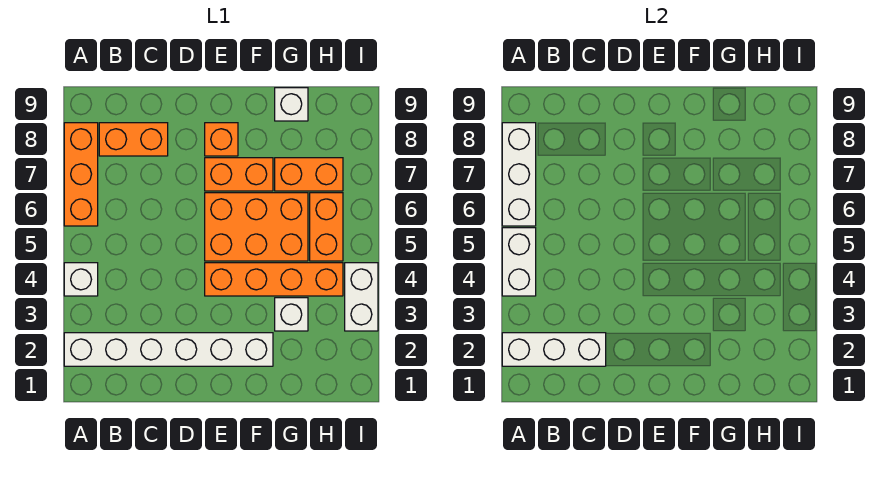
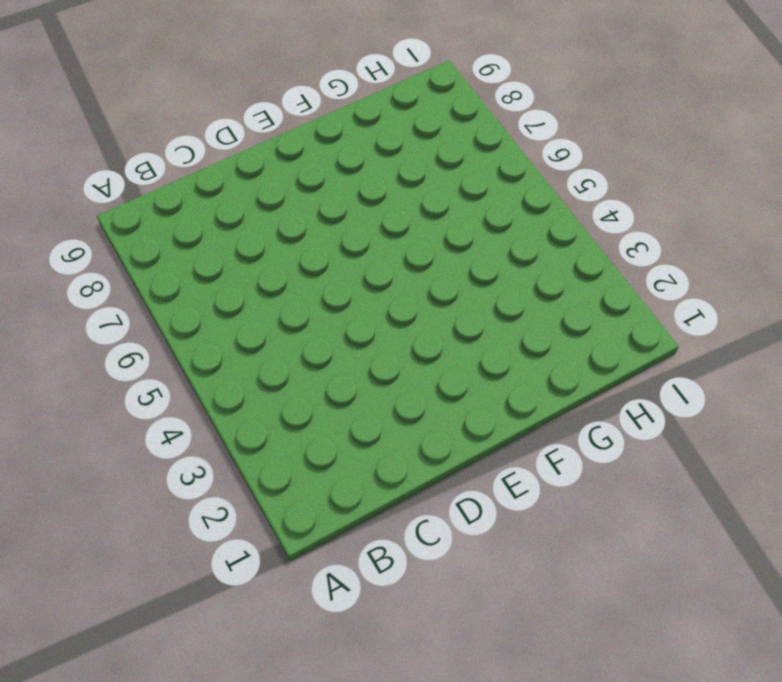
none -> white 1x6 brick [64,333,273,366]
none -> white 1x1 brick [64,263,98,296]
none -> orange 1x3 brick [64,123,98,226]

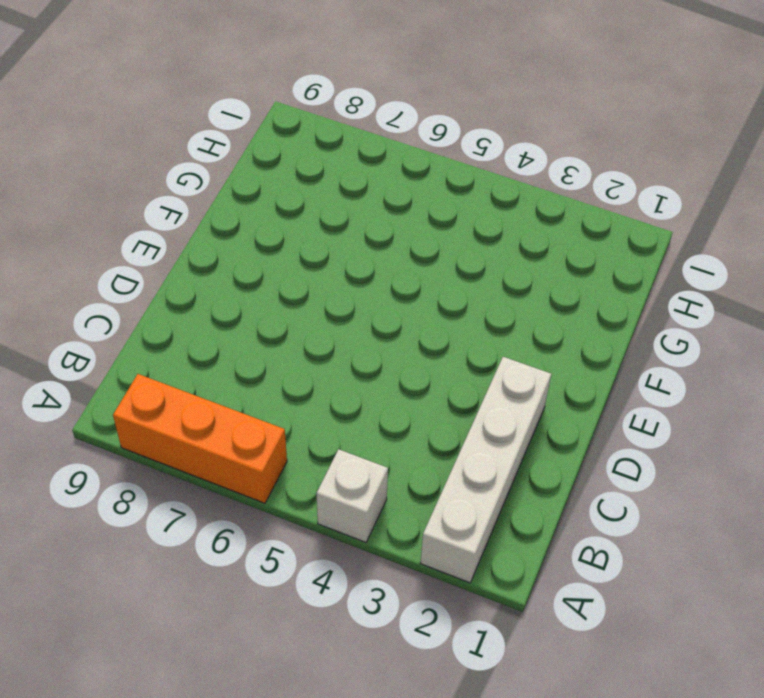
white 1x4 brick [421,357,551,583] -> white 1x6 brick [64,333,273,366]
none -> orange 1x2 brick [99,123,168,156]
none -> orange 1x4 brick [205,263,343,296]
none -> orange 2x3 brick [205,193,308,261]

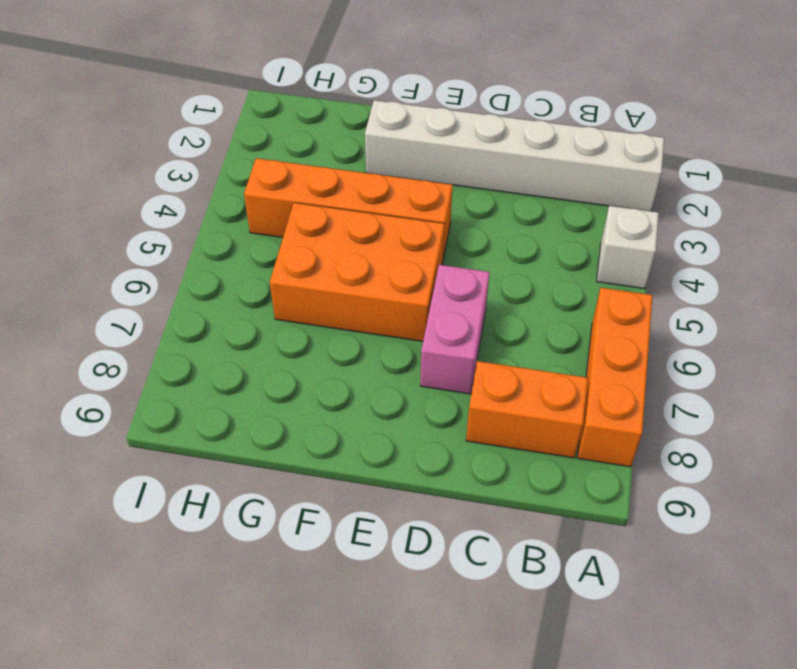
pink 1x2 brick [420,265,490,394] -> none
none -> orange 1x2 brick [205,158,273,191]
none -> orange 1x1 brick [205,123,238,156]
none -> white 1x1 brick [275,298,308,331]

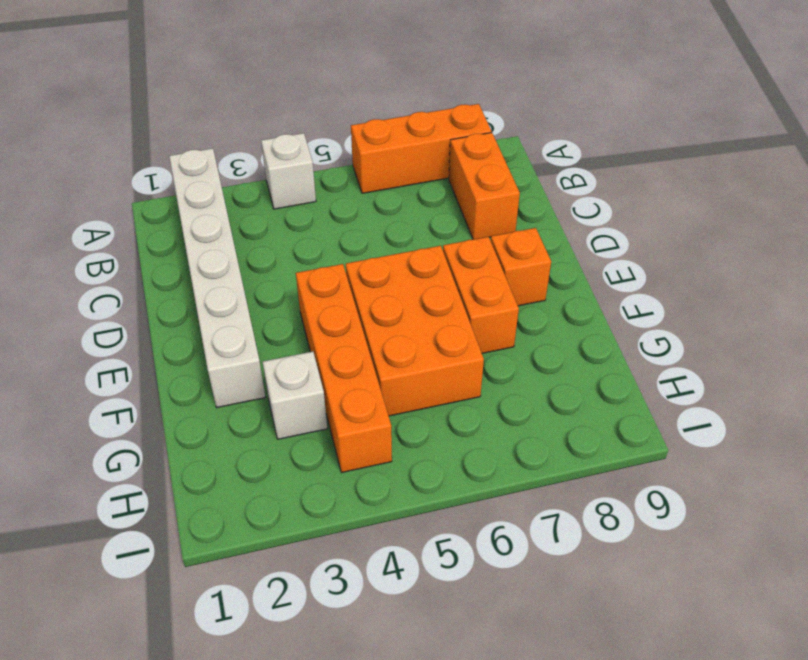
none -> orange 1x2 brick [275,158,343,191]
none -> white 1x1 brick [275,88,308,121]
none -> orange 1x2 brick [310,193,343,261]

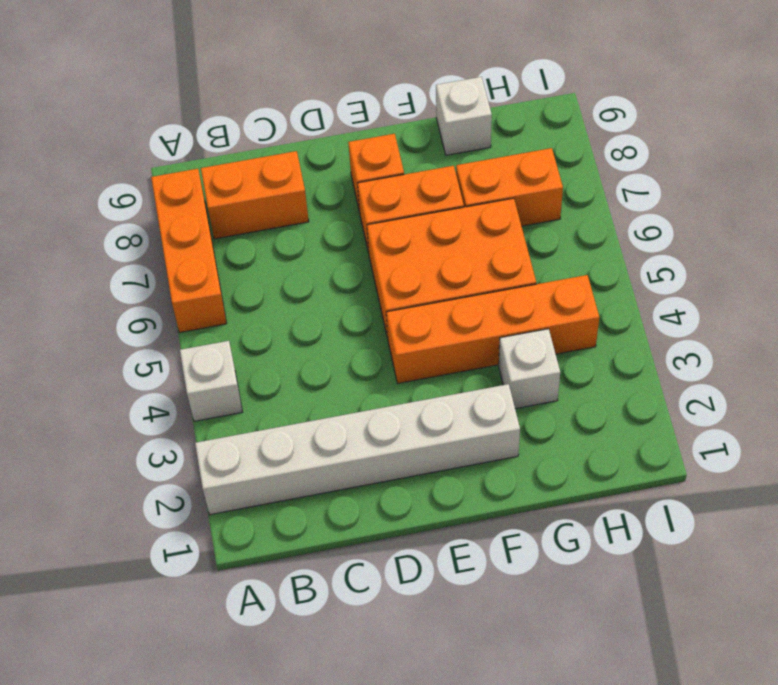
none -> orange 1x2 brick [310,193,343,261]
none -> white 1x2 brick [345,263,378,331]
none -> white 1x3 brick [502,333,606,366]

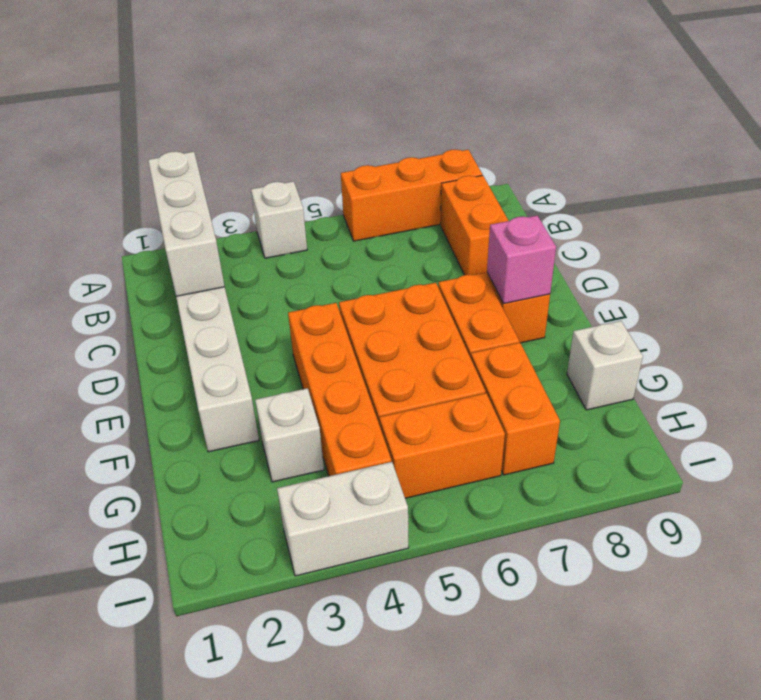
pink 1x1 brick [487,216,556,304] -> none
none -> white 1x2 brick [502,228,536,296]
none -> white 1x3 brick [502,123,536,226]

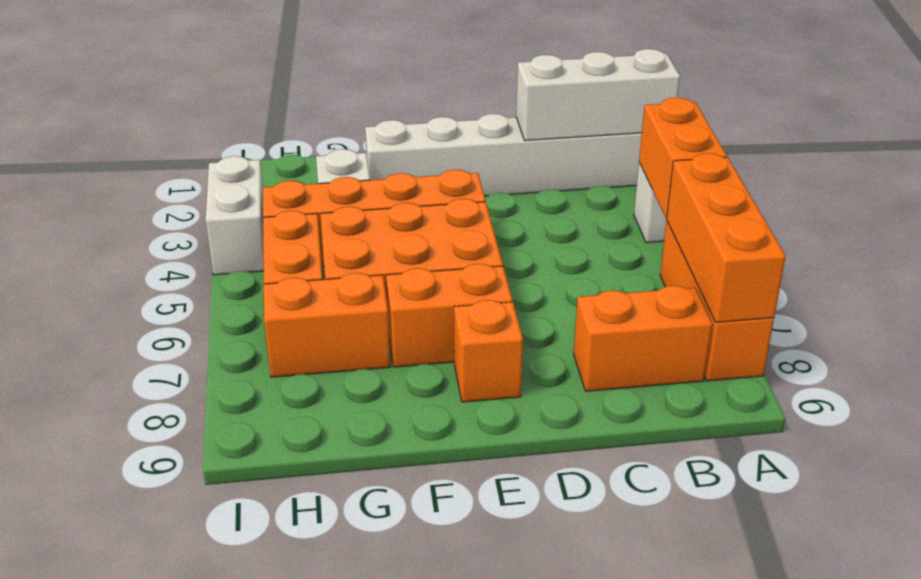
orange 1x2 brick [639,97,727,218] -> white 1x2 brick [502,228,536,296]
orange 1x3 brick [667,153,786,322] -> white 1x3 brick [502,123,536,226]
none -> white 1x1 brick [275,88,308,121]

